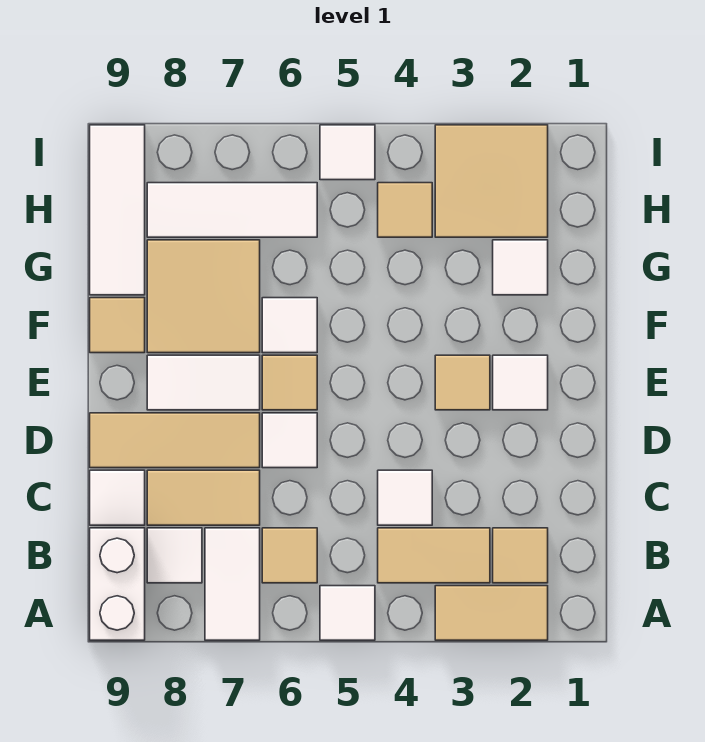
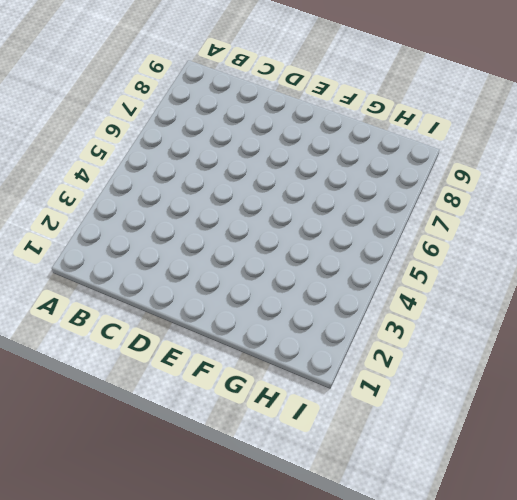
none -> tan 1x2 tile [435,586,548,640]
none -> white 1x1 tile [320,586,375,640]
none -> white 1x2 tile [205,528,260,640]

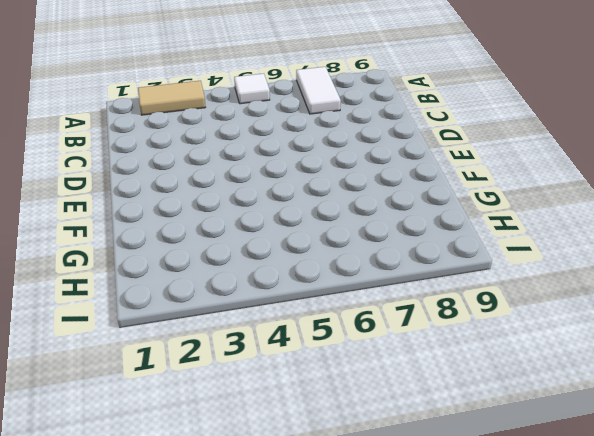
none -> white 1x2 brick [90,528,145,640]
none -> tan 1x1 tile [493,528,548,583]
none -> tan 1x2 tile [378,528,490,583]

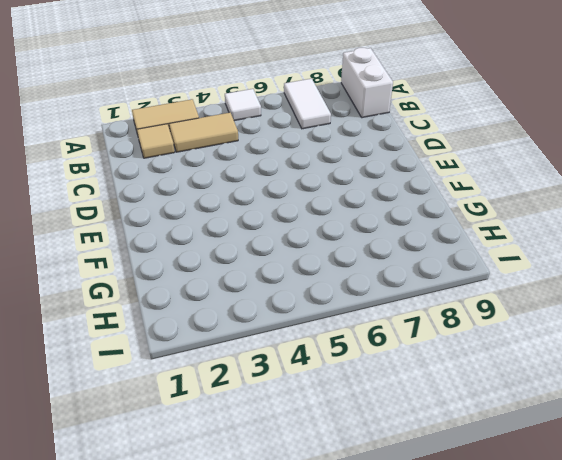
none -> tan 1x1 tile [262,528,317,583]
none -> white 1x1 tile [147,528,202,583]
none -> white 1x1 tile [378,470,432,525]

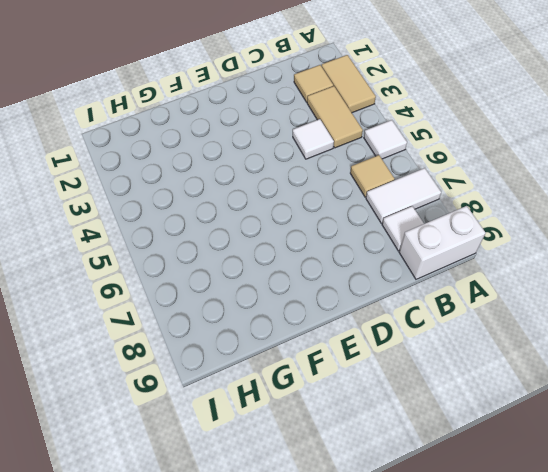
none -> tan 1x2 tile [147,470,260,525]
none -> white 1x1 tile [90,470,145,525]
none -> white 1x1 tile [262,413,317,468]

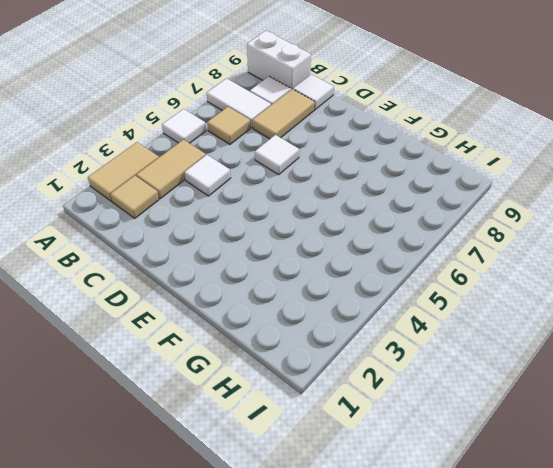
none -> tan 1x3 tile [90,413,260,468]
none -> white 1x1 tile [493,355,548,410]
none -> tan 1x1 tile [435,355,490,410]

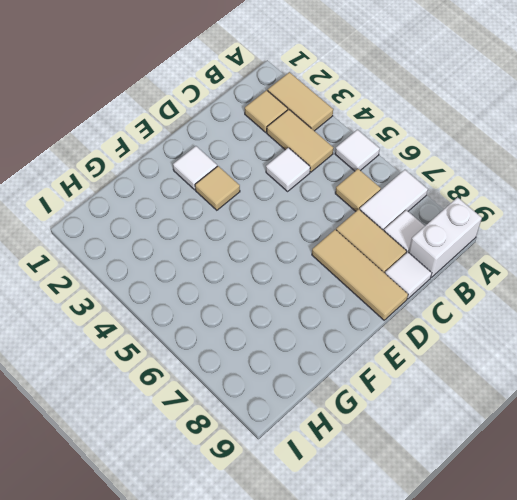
none -> white 1x1 tile [262,413,317,468]
none -> tan 1x1 tile [262,355,317,410]
none -> white 1x2 tile [147,355,260,410]

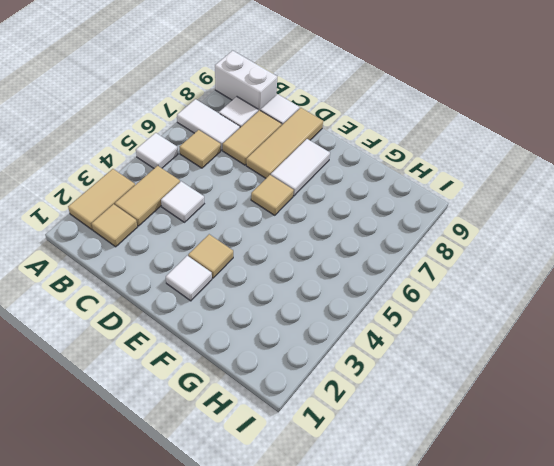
none -> white 1x1 tile [262,413,317,468]
none -> white 1x1 tile [262,298,317,353]
none -> tan 2x2 tile [147,240,260,353]

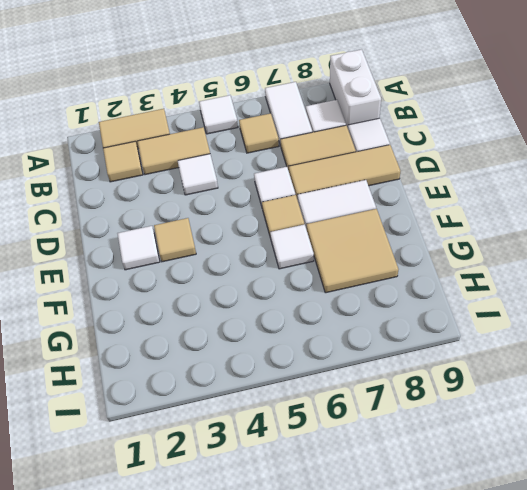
none -> tan 1x1 tile [90,298,145,353]
none -> white 1x1 tile [493,240,548,295]
none -> white 1x3 tile [90,125,145,295]

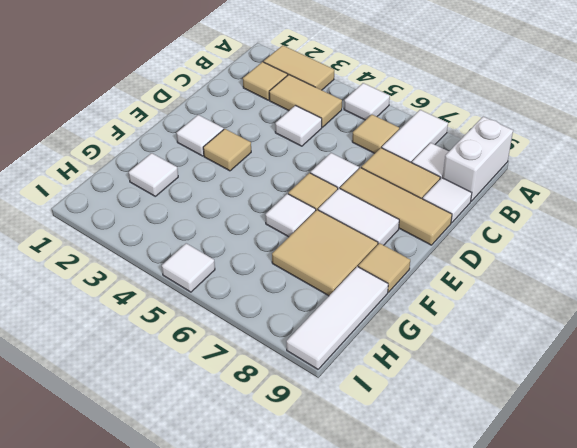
none -> tan 2x2 tile [435,125,548,237]
none -> tan 1x1 tile [378,183,432,237]
none -> white 1x3 tile [147,183,317,237]

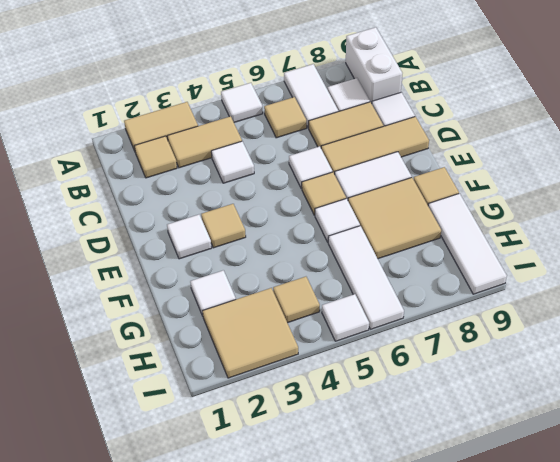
white 1x3 tile [328,226,404,329] -> white 1x3 tile turned to [147,183,317,237]

